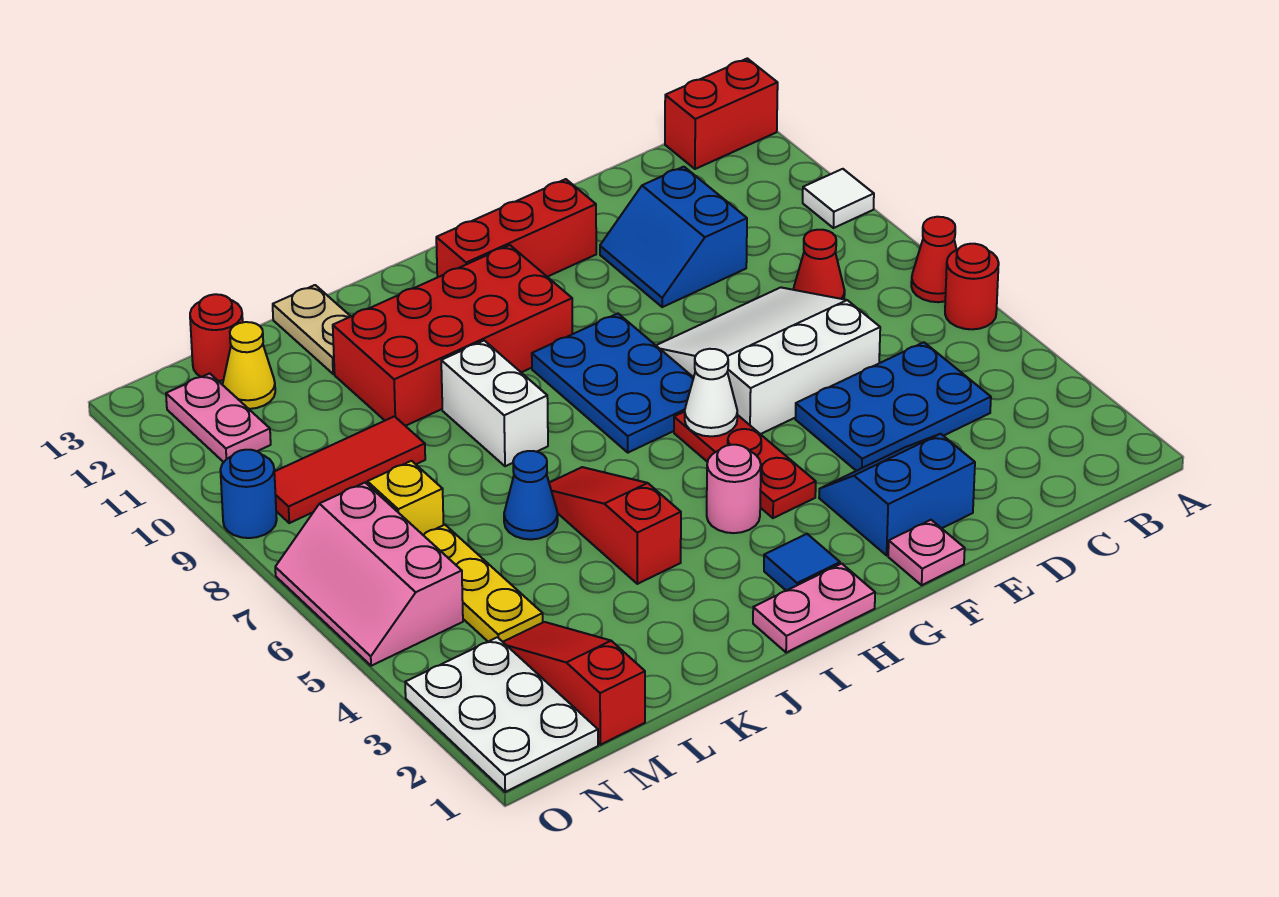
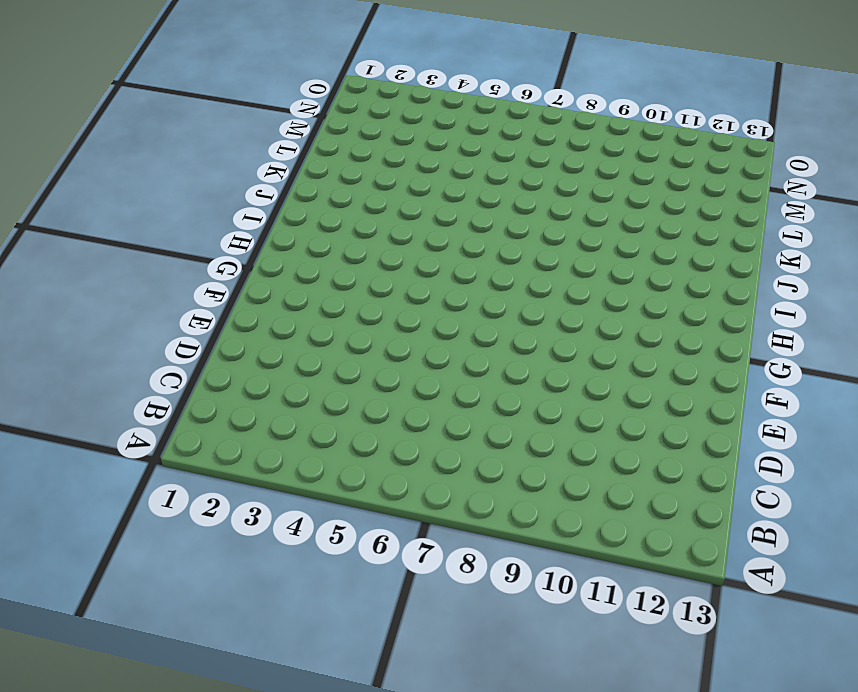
none -> red 1x1 round brick [945,244,999,329]
none -> red 1x1 cone [911,217,957,302]
none -> white 1x1 tile [803,169,874,228]
none -> red 1x2 brick [665,58,778,169]

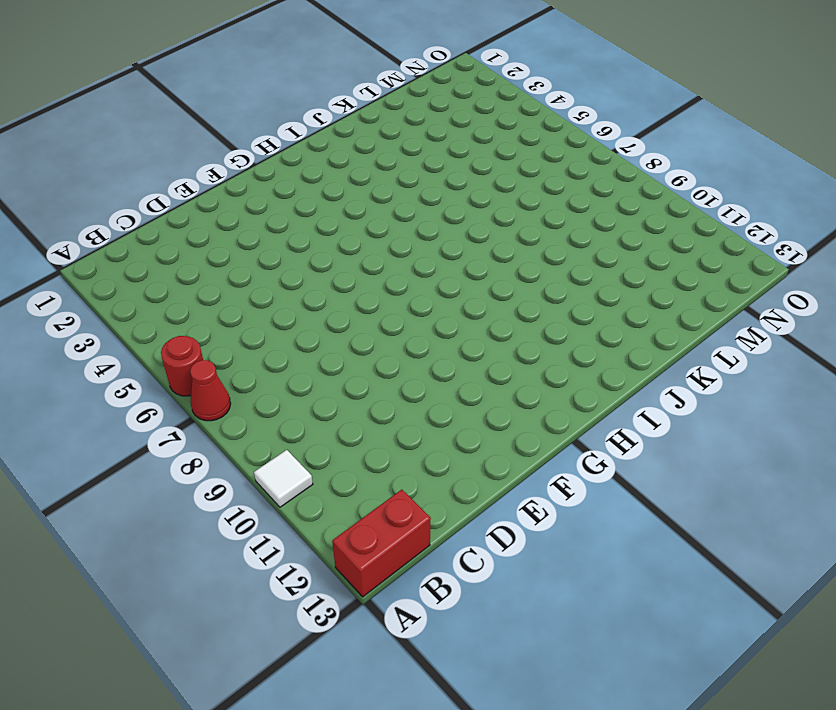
none -> blue 2x3 plate [795,342,991,471]
none -> red 1x1 cone [793,230,845,299]
none -> white 3x3 slope [656,288,880,434]
none -> blue 2x2 slope [600,167,747,307]

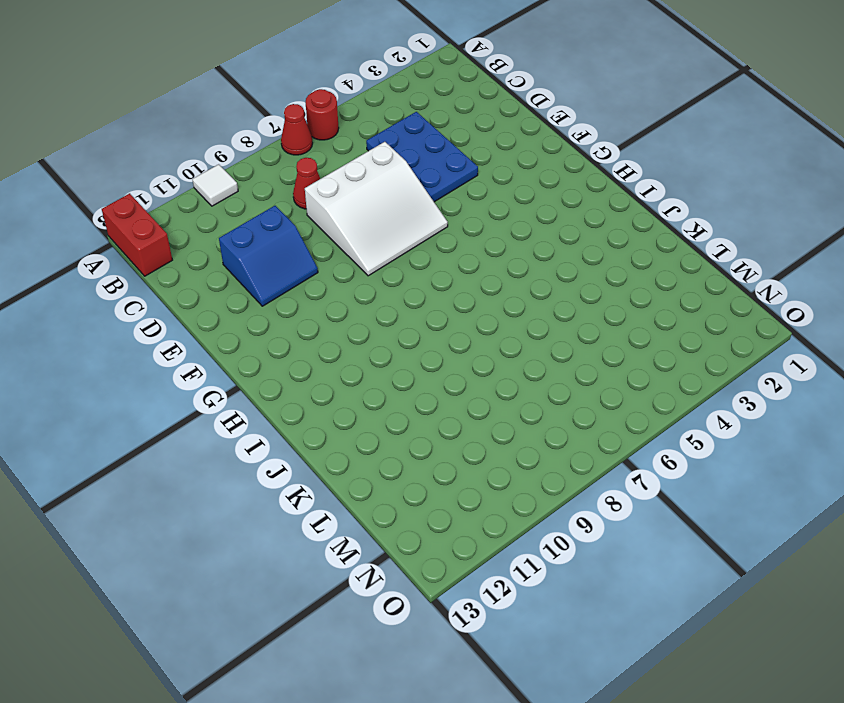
white 3x3 slope [305,142,448,276] -> white 3x3 slope turned to [656,288,880,434]
none -> blue 2x2 slope [819,434,975,555]
none -> pink 1x1 plate [888,520,965,585]
none -> red 1x3 brick [436,179,596,277]
none -> red 1x3 plate [674,412,816,518]

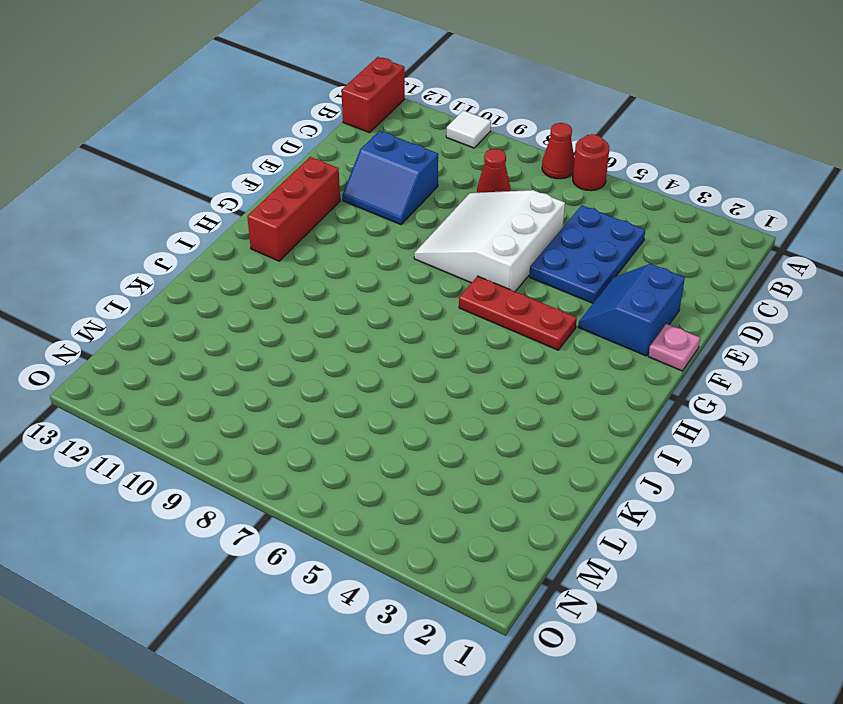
none -> blue 2x3 plate [532,314,694,453]
none -> pink 1x2 plate [753,564,875,653]
none -> blue 1x1 tile [764,534,840,591]
none -> pink 1x1 round brick [707,445,761,533]

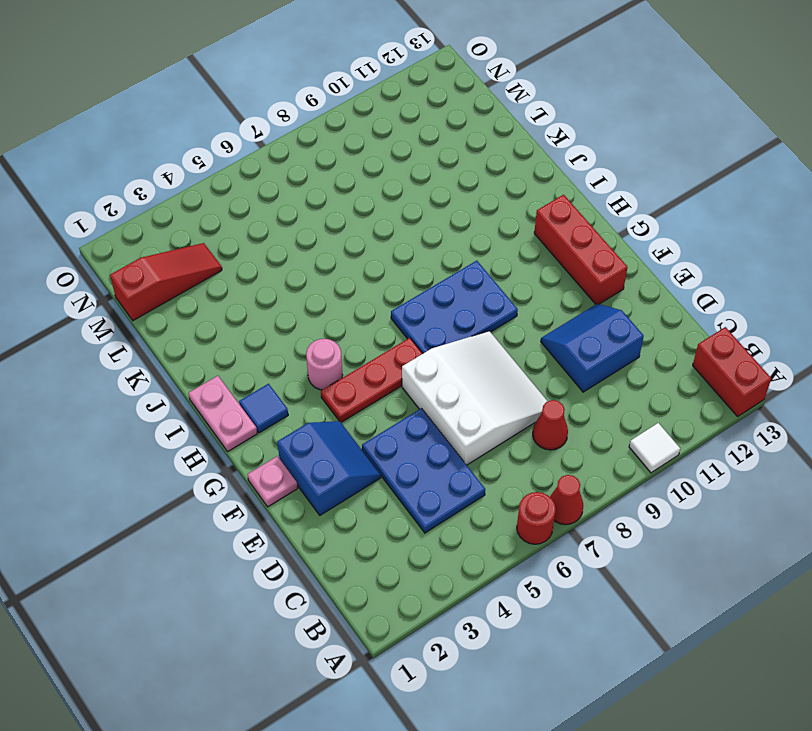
none -> red 2x4 brick [333,245,572,426]
none -> red 1x3 slope [549,467,681,584]
none -> white 1x2 brick [441,341,548,466]
none -> blue 1x1 cone [504,451,558,539]

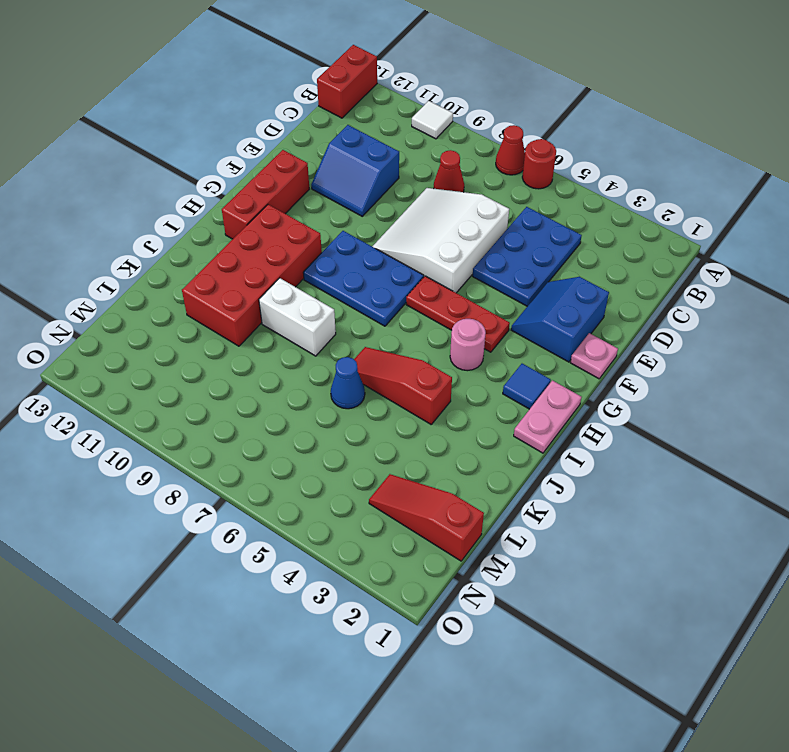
none -> tan 1x2 plate [273,285,351,374]
none -> red 1x3 tile [274,416,425,523]
none -> yellow 1x3 plate [423,525,543,642]
none -> yellow 1x1 brick [367,461,443,535]

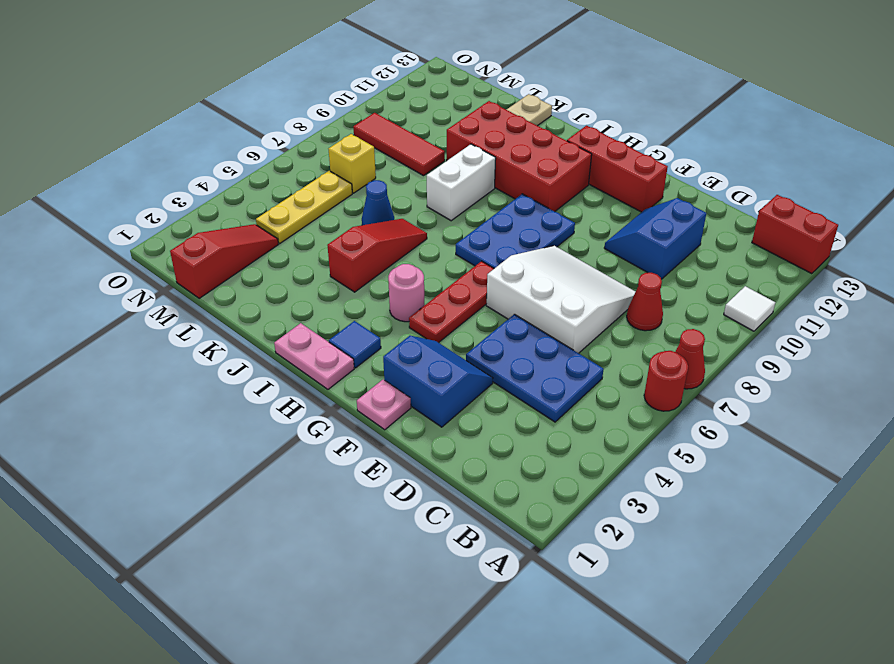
none -> yellow 1x1 cone [223,322,275,409]
none -> red 1x1 round brick [190,294,243,381]
none -> white 2x3 plate [405,637,598,792]
none -> pink 2x3 slope [275,483,463,666]

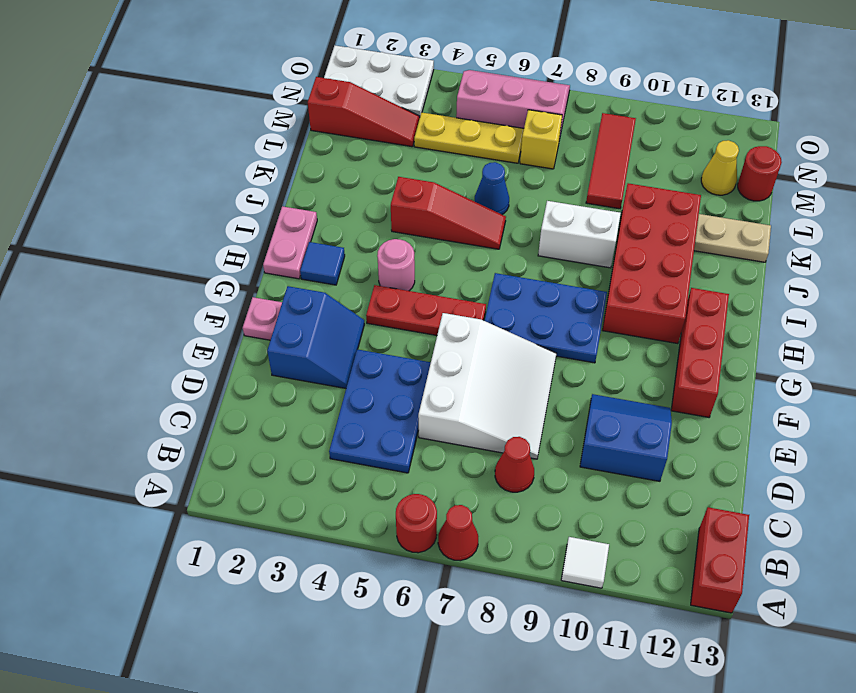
none -> pink 1x2 plate [166,373,271,462]
none -> blue 1x1 round brick [220,450,277,538]
none -> white 1x1 cone [685,349,737,436]

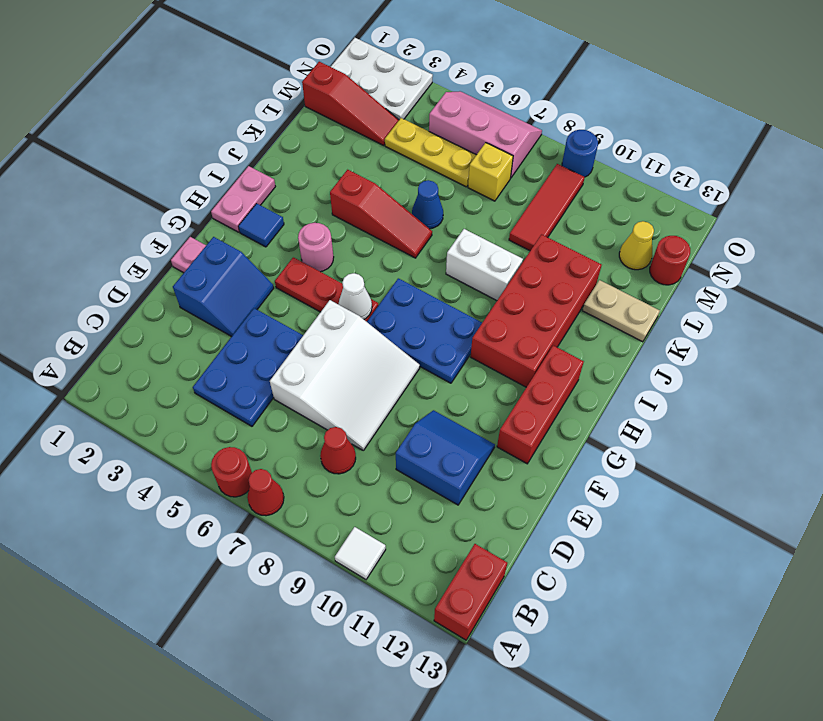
none -> pink 1x2 plate [166,373,271,462]

